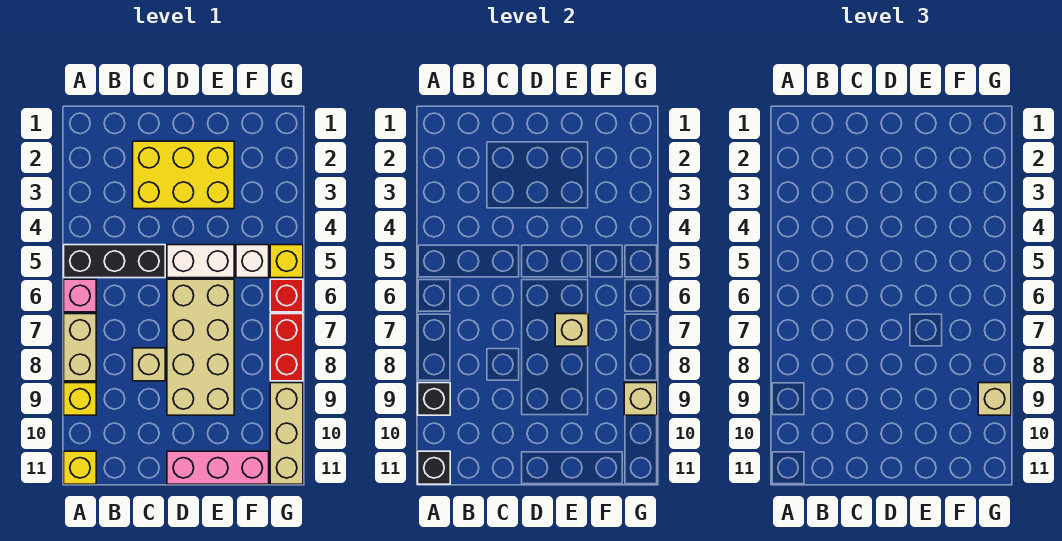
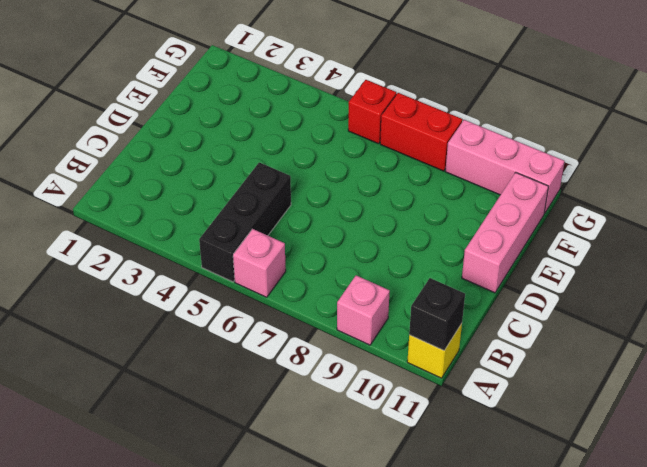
pink 1x1 brick [337,275,390,345] -> yellow 1x1 brick [64,383,96,415]
pink 1x3 brick [445,120,564,214] -> tan 1x3 brick [270,383,303,484]
none -> tan 1x2 brick [64,314,96,381]
none -> yellow 2x3 brick [133,141,234,209]
none -> tan 1x1 brick [133,348,165,381]

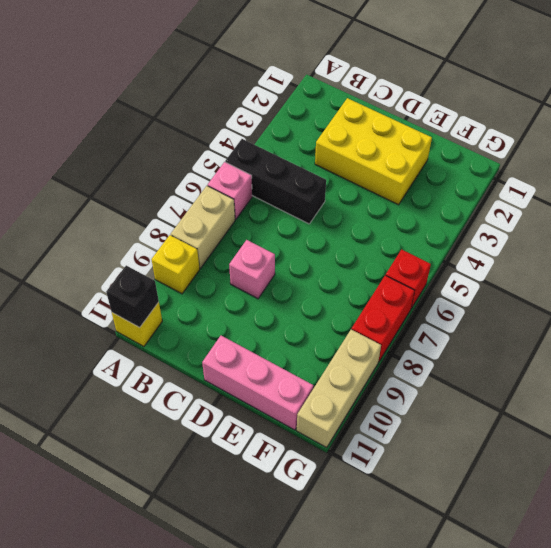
pink 1x1 brick [229,240,275,299] -> tan 1x1 brick [133,348,165,381]
none -> white 1x2 brick [167,245,234,278]
none -> tan 2x4 brick [167,279,234,415]
none -> white 1x1 brick [236,245,269,278]

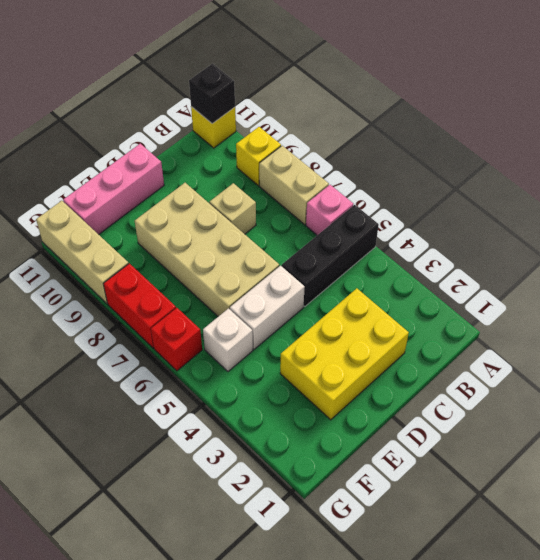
none -> yellow 1x1 brick [270,245,303,278]
none -> black 1x1 brick [418,383,450,415]
none -> tan 1x1 brick [555,314,588,346]

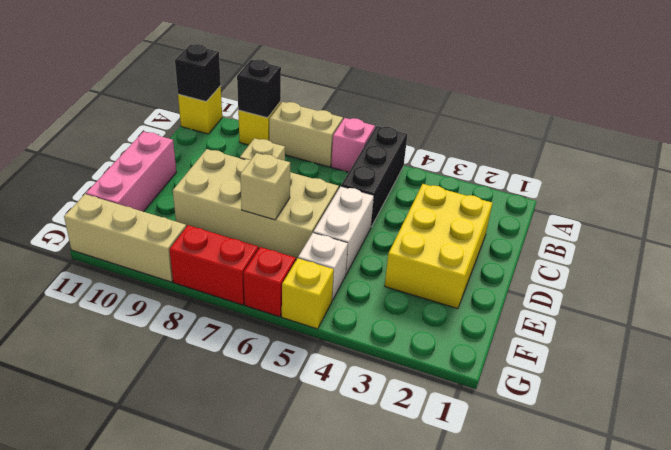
none -> tan 1x1 brick [624,383,657,415]
none -> tan 1x1 brick [978,383,1011,415]

